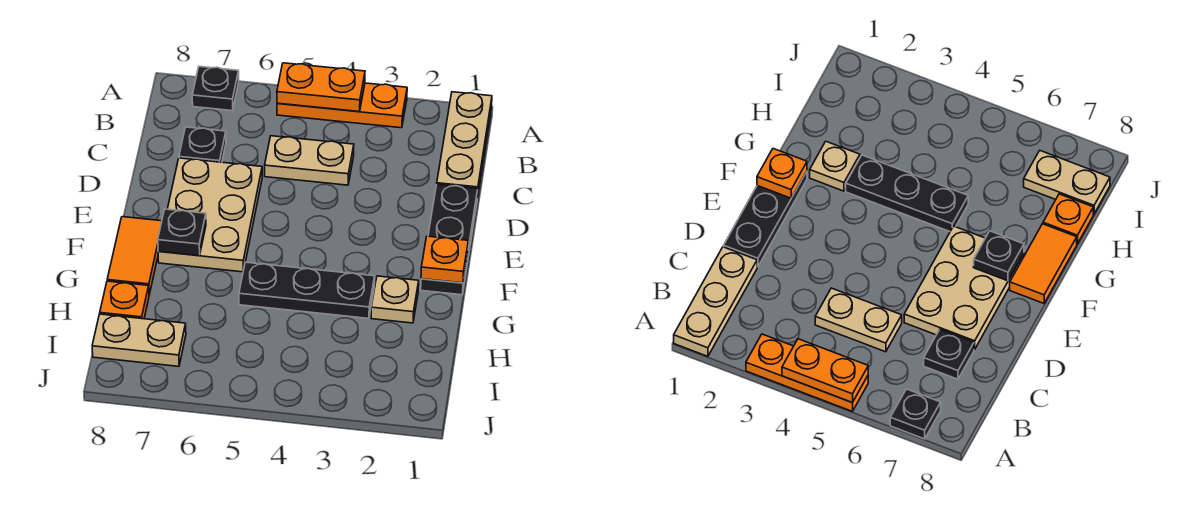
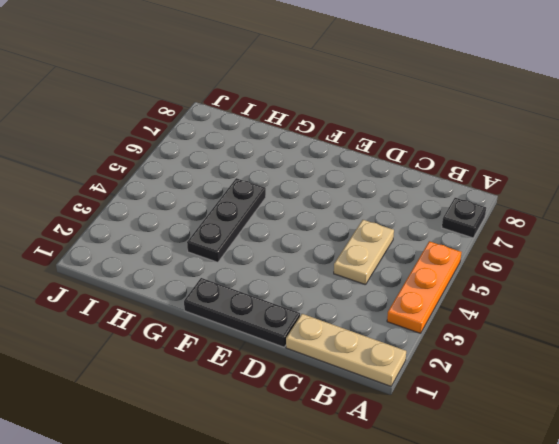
none -> black 1x1 plate [179,127,226,162]
none -> tan 2x3 plate [158,158,262,272]
none -> orange 1x2 tile [107,217,162,295]

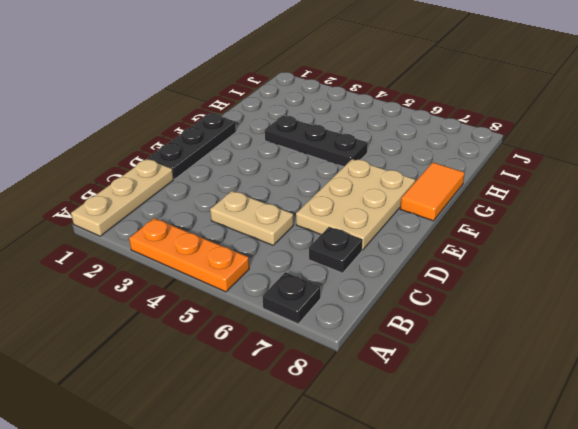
none -> tan 1x1 plate [371,276,419,323]
none -> orange 1x1 plate [100,281,149,319]
none -> tan 1x2 plate [92,314,186,366]

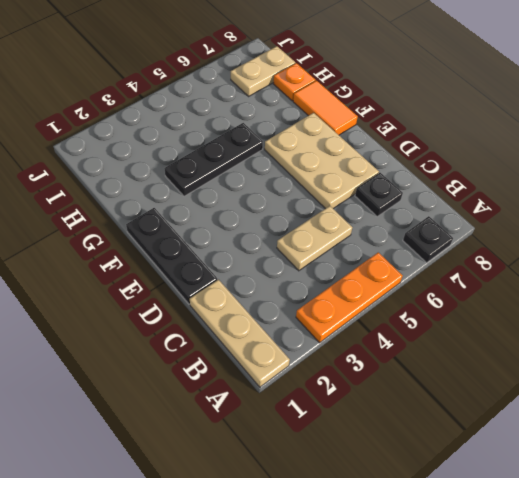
none -> tan 1x1 plate [371,276,419,323]
none -> orange 1x2 plate [277,63,365,111]
none -> orange 1x1 plate [421,236,468,283]

